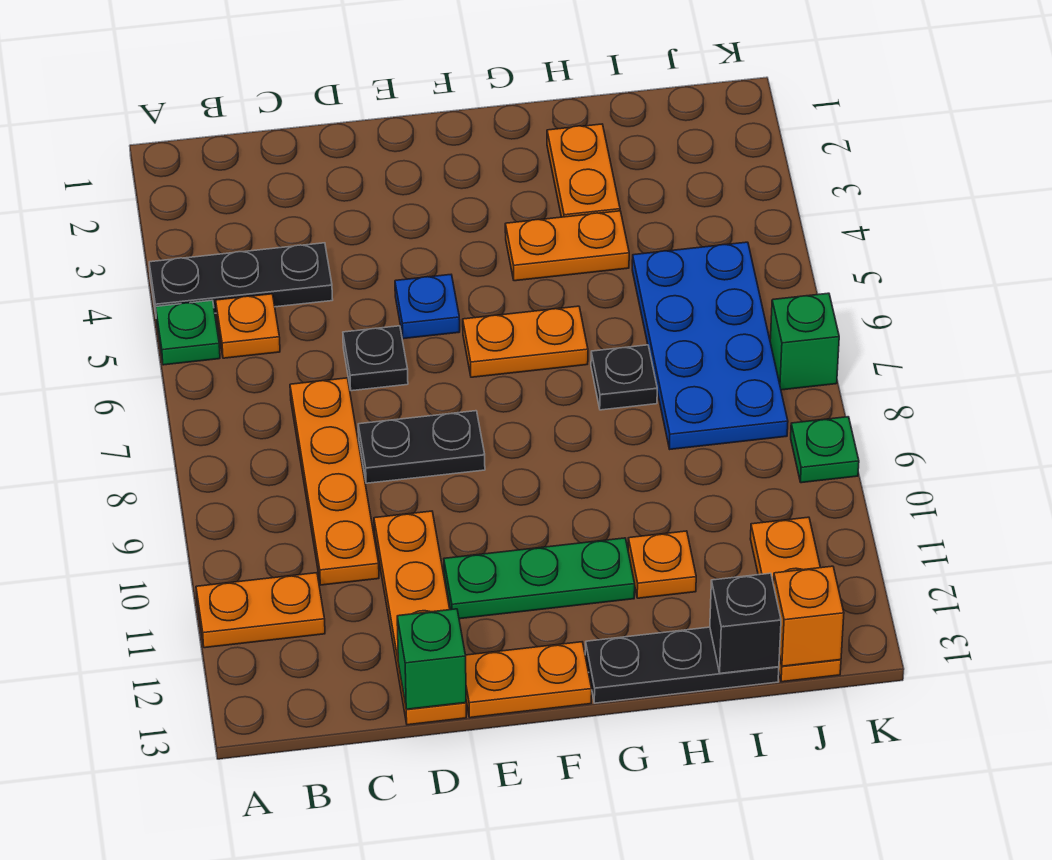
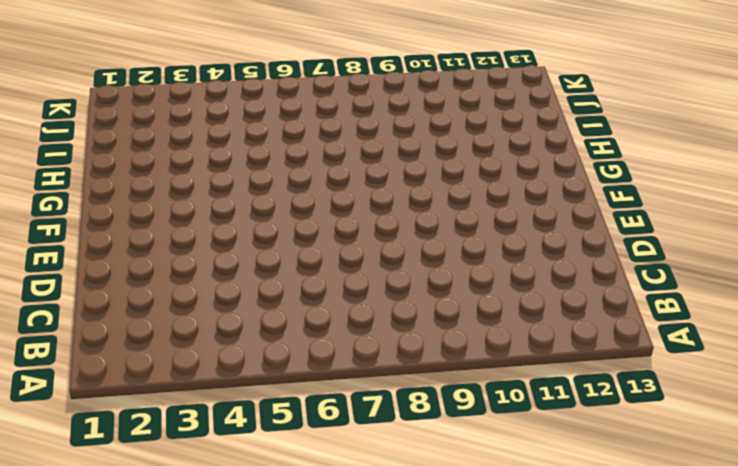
none -> black 1x3 plate [149,243,333,314]
none -> green 1x1 plate [156,300,220,365]
none -> orange 1x2 plate [196,573,325,648]

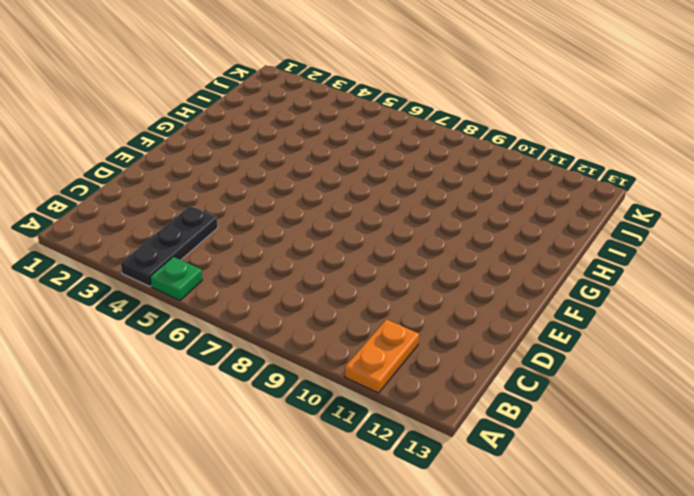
none -> orange 1x1 plate [216,294,280,358]
none -> orange 1x4 plate [290,378,379,585]
none -> black 1x1 plate [343,326,408,391]

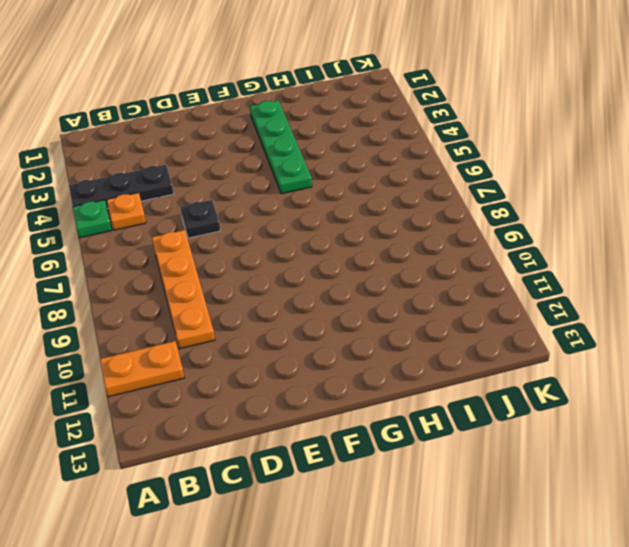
green 1x4 plate [250,100,312,194] -> orange 1x2 plate [505,211,629,281]
none -> black 1x2 plate [358,411,485,483]
none -> orange 1x4 plate [374,511,466,725]
none -> blue 1x1 plate [395,275,460,339]

